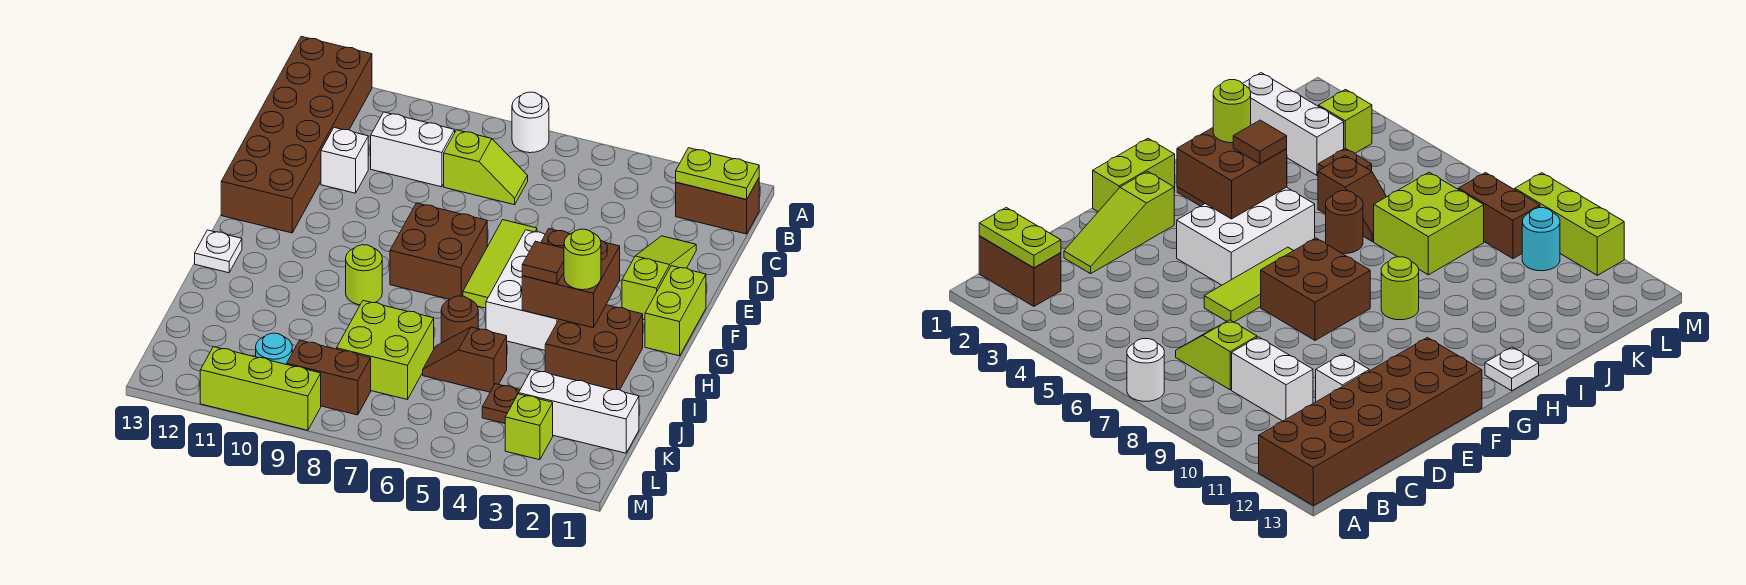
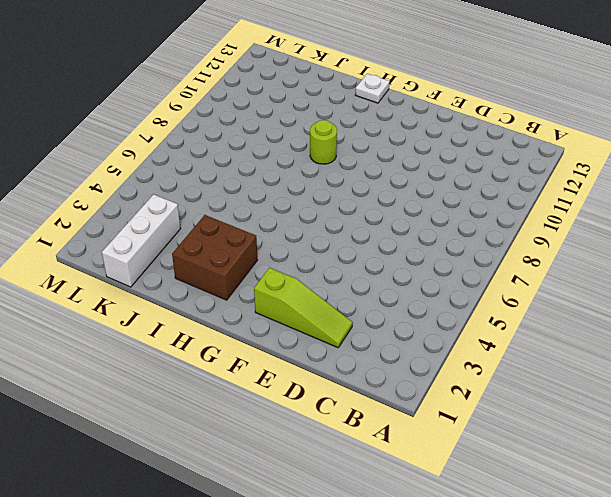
none -> white 1x1 round brick [512,92,549,153]
none -> brown 2x6 brick [221,37,372,233]
none -> brown 1x2 brick [676,178,759,234]

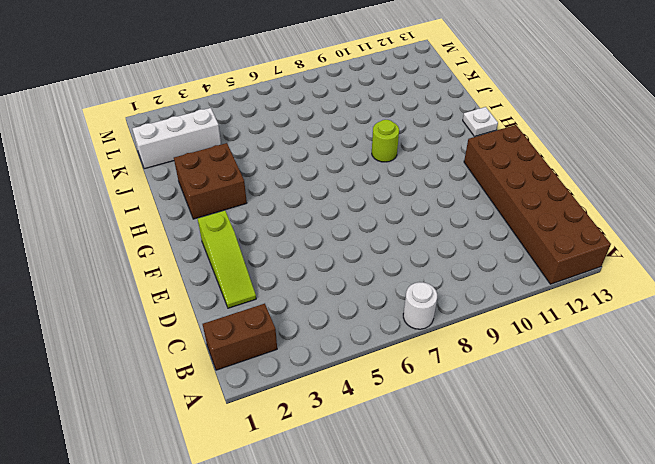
none -> lime 1x2 slope [444,130,528,205]
none -> white 1x2 brick [371,112,455,187]
none -> white 1x1 brick [321,128,368,193]

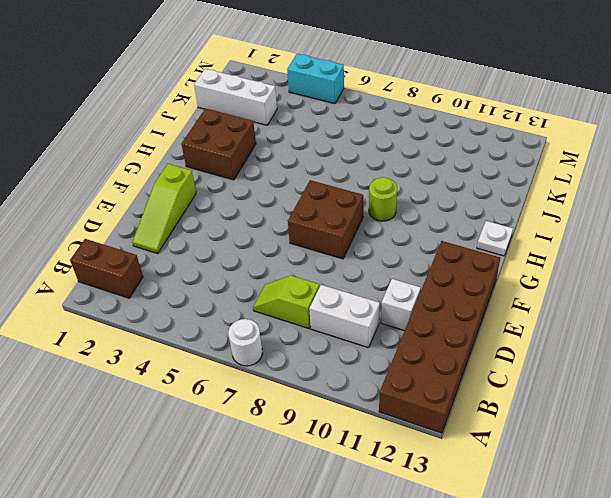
cyan 1x2 brick [287,54,344,104] -> none
none -> lime 1x3 tile [463,220,537,308]
none -> lime 1x2 brick [645,266,706,356]
none -> white 2x3 brick [486,230,559,350]

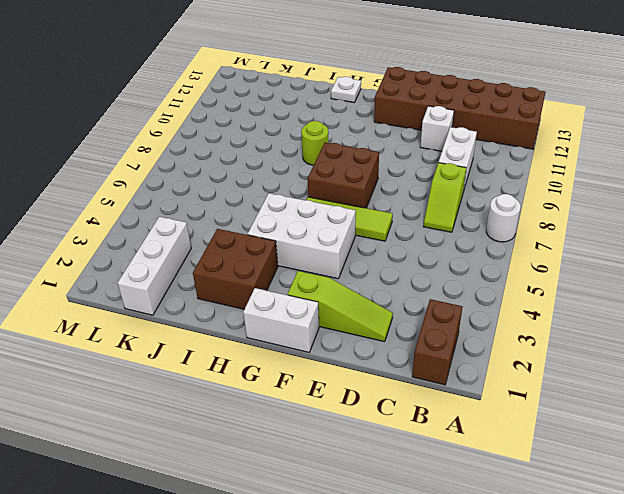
white 1x2 brick [243,288,319,352] -> lime 1x2 brick [645,266,706,356]
none -> brown 1x1 round brick [441,296,478,343]
none -> brown 1x2 slope [423,327,507,392]
none -> lime 2x2 brick [337,301,434,400]

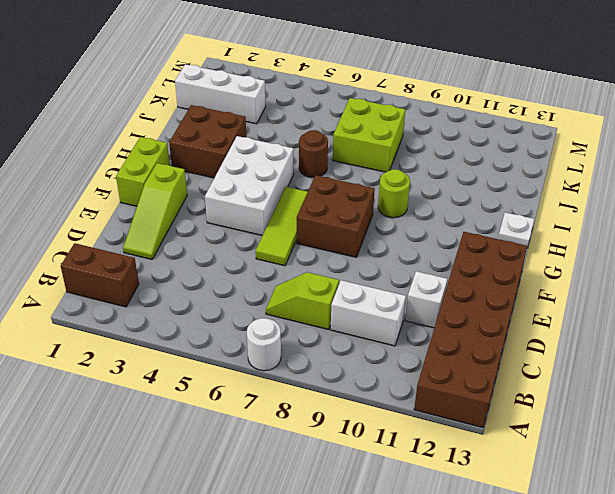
none -> brown 1x2 slope [423,327,507,392]
none -> brown 1x1 plate [482,384,520,423]
none -> lime 1x1 brick [505,394,553,460]

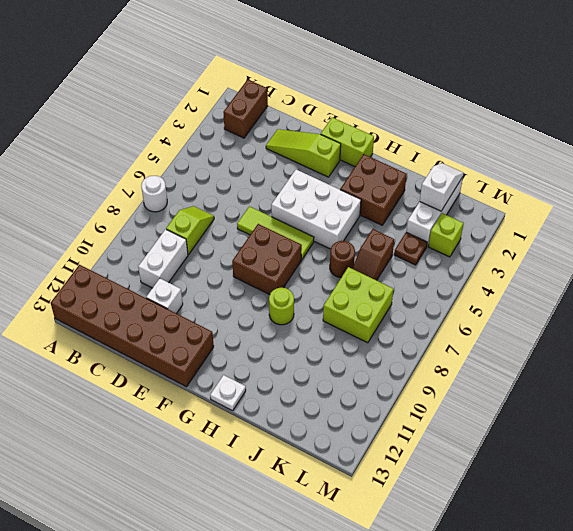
white 1x2 slope [420,163,464,211] -> none
none -> brown 1x2 brick [287,340,371,415]
none -> cyan 1x1 round brick [256,333,292,365]
none -> lime 1x3 brick [200,347,321,430]

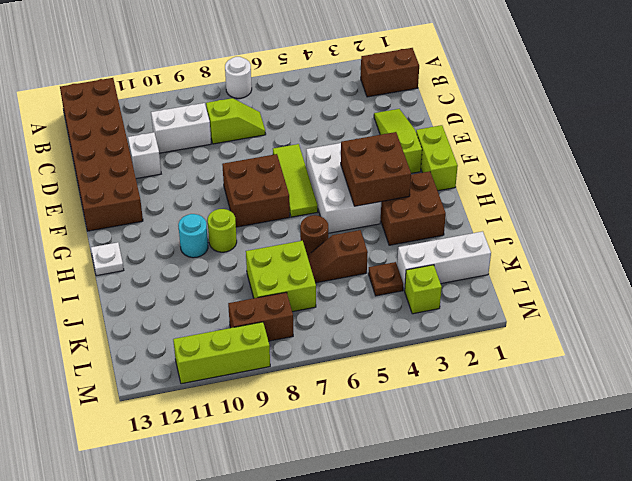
cyan 1x1 round brick [178,214,208,258] -> cyan 1x1 round brick moved to [256,333,292,365]
none -> lime 1x2 plate [676,148,759,199]
none -> lime 1x1 round brick [564,229,601,290]
none -> brown 1x1 tile [522,241,564,284]

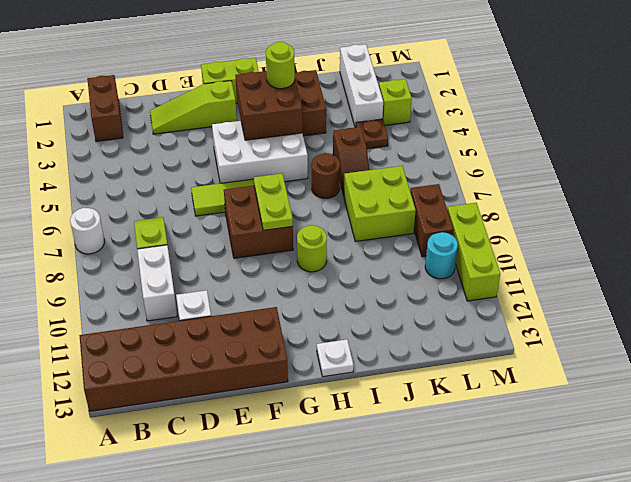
lime 1x2 plate [254,174,293,230] -> lime 1x2 plate moved to [676,148,759,199]
none -> brown 1x1 tile [522,241,564,284]

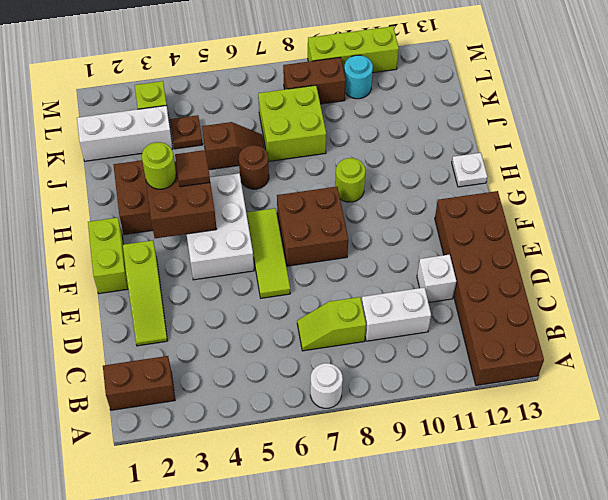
none -> lime 1x2 plate [676,148,759,199]

